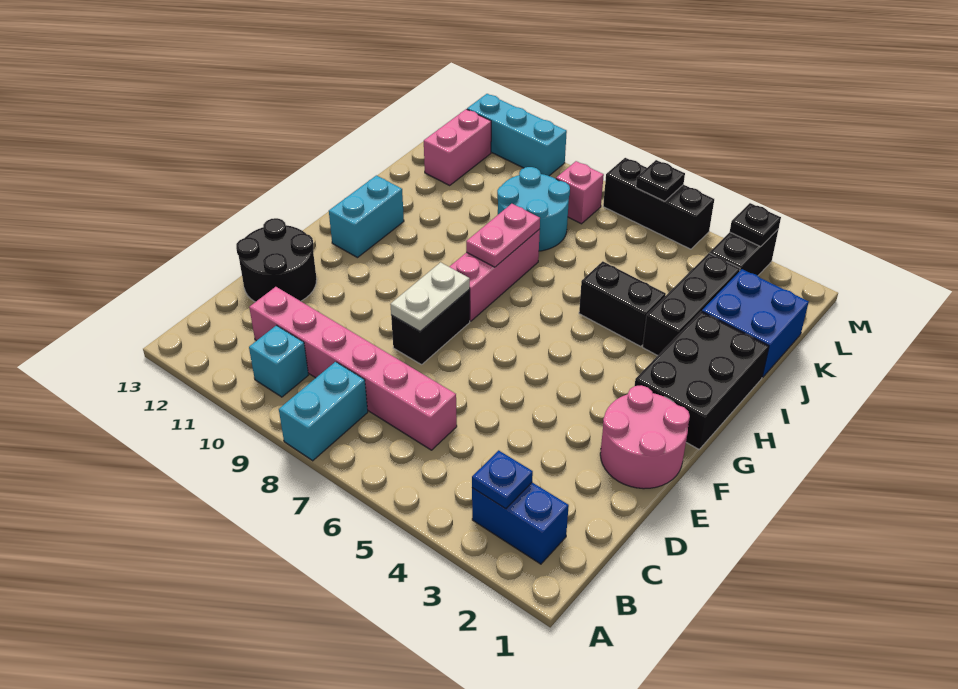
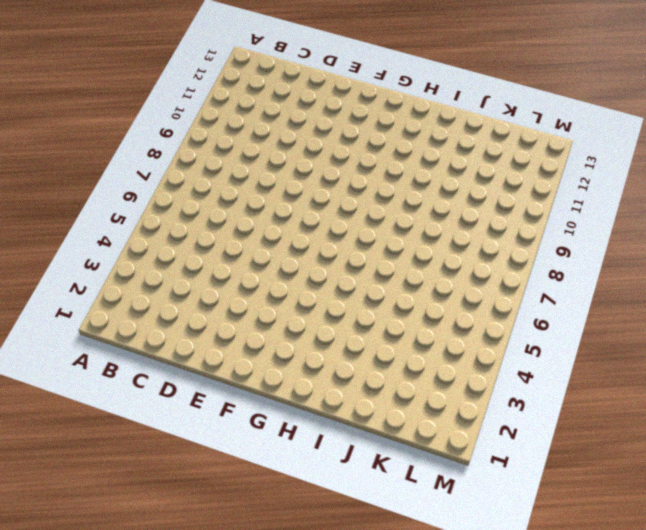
none -> cyan 1x2 brick [279,362,368,461]
none -> blue 1x2 brick [472,483,569,564]
none -> cyan 1x1 brick [249,325,308,397]

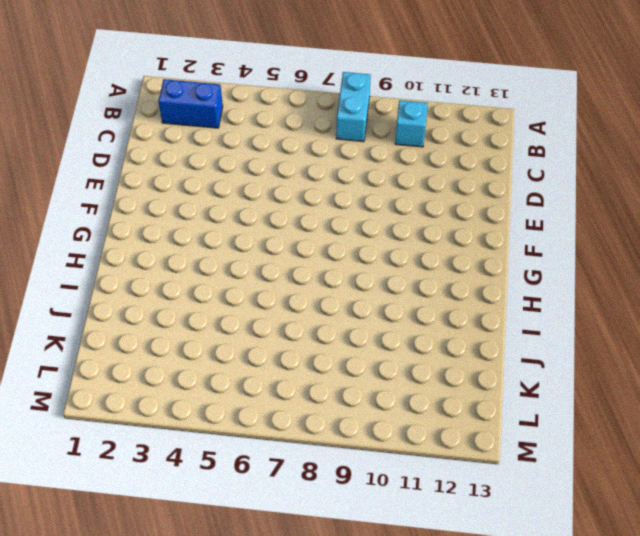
none -> pink 1x6 brick [249,287,457,450]
none -> black 2x2 round brick [236,218,317,302]
none -> pink 2x2 round brick [600,385,690,489]

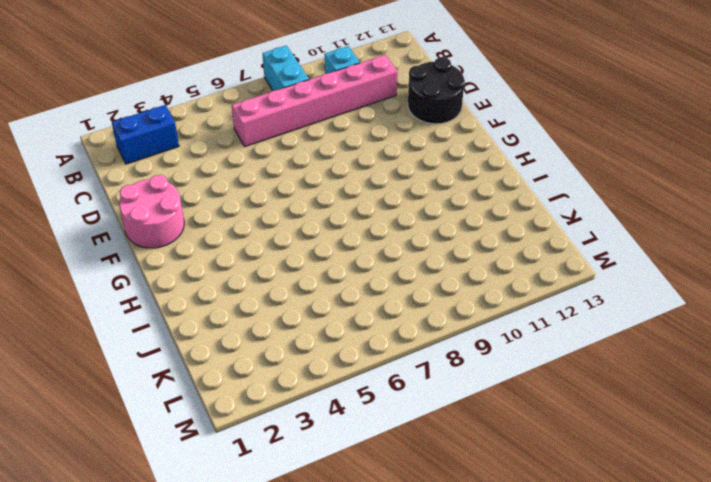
none -> black 1x2 brick [391,290,470,365]
none -> black 2x3 brick [635,311,769,449]
none -> pink 1x3 brick [450,229,540,321]

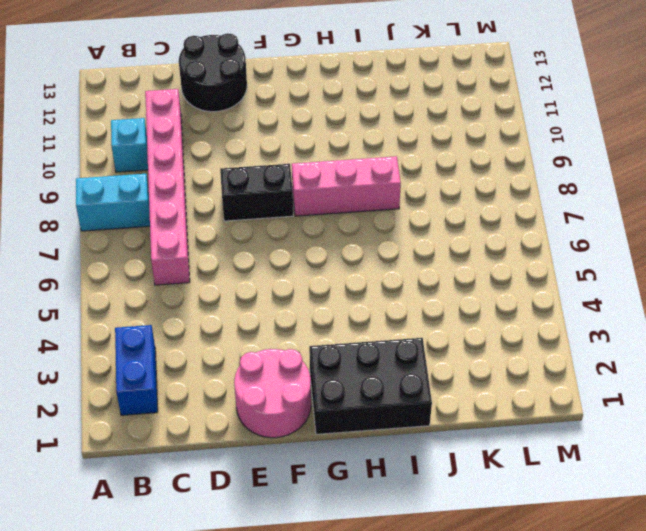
none -> cyan 1x2 brick [329,175,404,258]
none -> black 1x3 brick [643,253,740,356]
none -> black 1x2 brick [579,261,666,347]

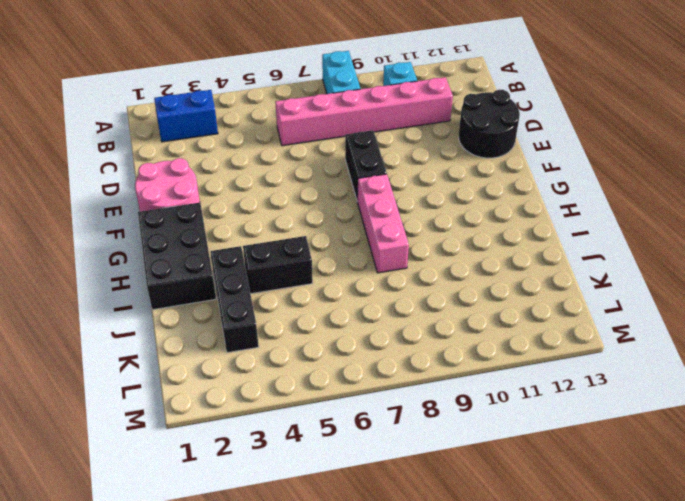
none -> cyan 1x2 brick [329,175,404,258]
none -> blue 2x2 brick [702,269,809,377]
none -> cyan 2x2 round brick [497,167,570,251]

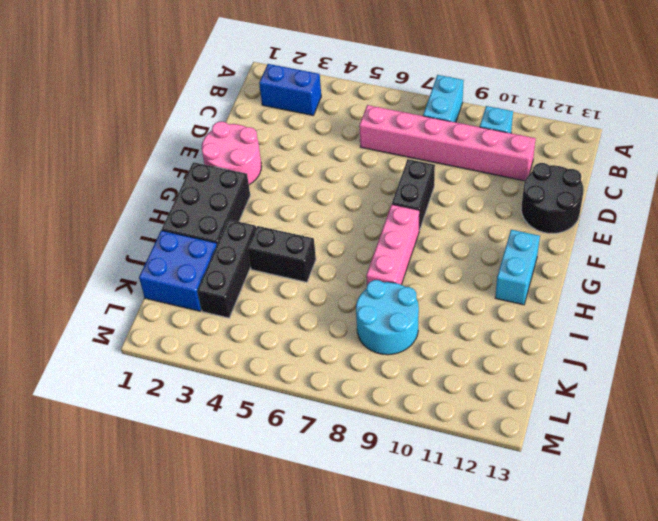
none -> pink 1x2 brick [424,109,491,185]
none -> black 1x2 brick [710,230,778,276]
none -> pink 1x1 brick [556,161,604,224]

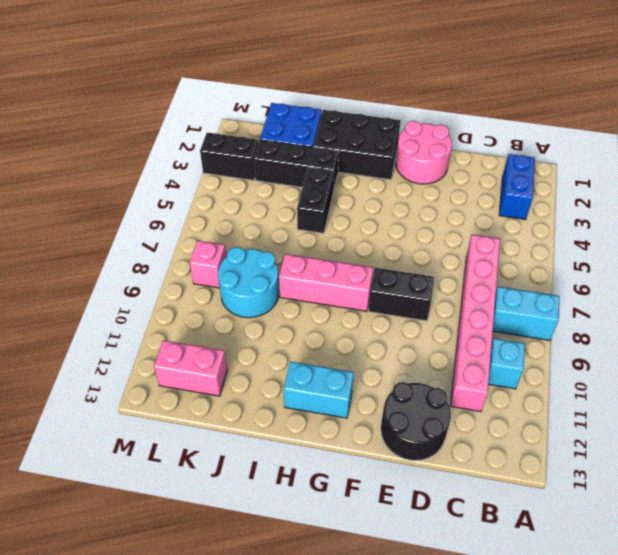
none -> black 1x3 brick [603,158,714,249]
none -> cyan 1x3 brick [467,94,567,176]
none -> blue 1x1 plate [472,450,533,509]

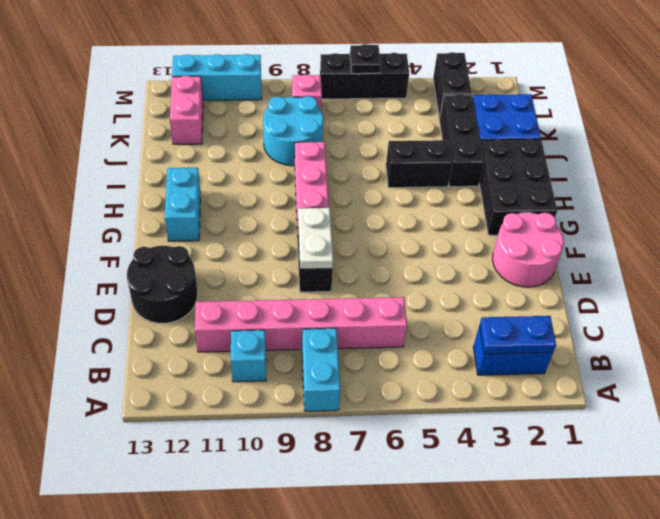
blue 1x2 plate [479,316,556,354] -> blue 1x1 plate [472,450,533,509]
none -> pink 1x2 plate [466,204,540,267]
none -> black 1x1 plate [730,203,781,247]

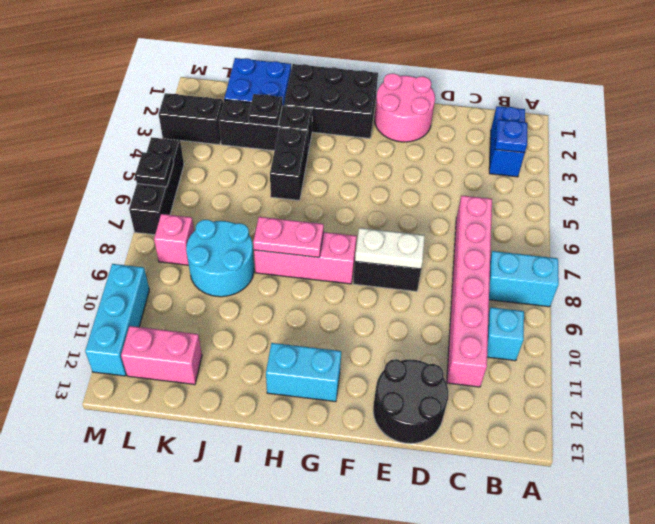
black 1x1 plate [249,94,283,126] -> black 1x1 plate moved to [730,203,781,247]

